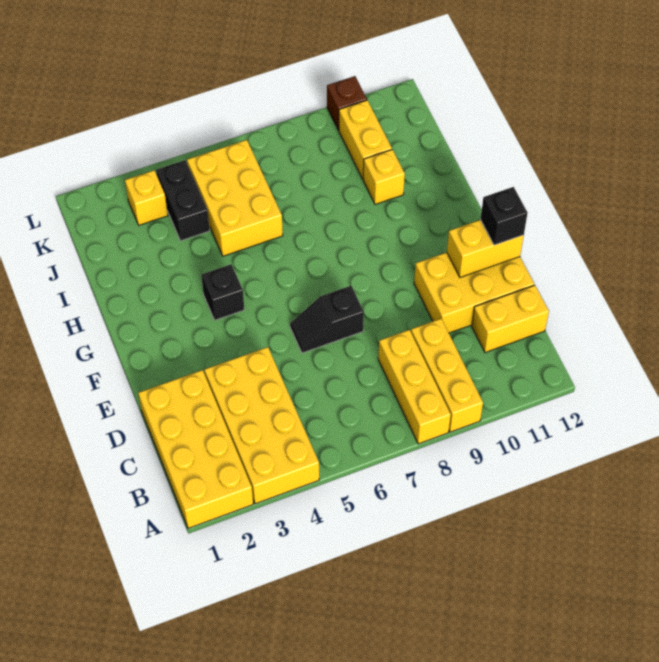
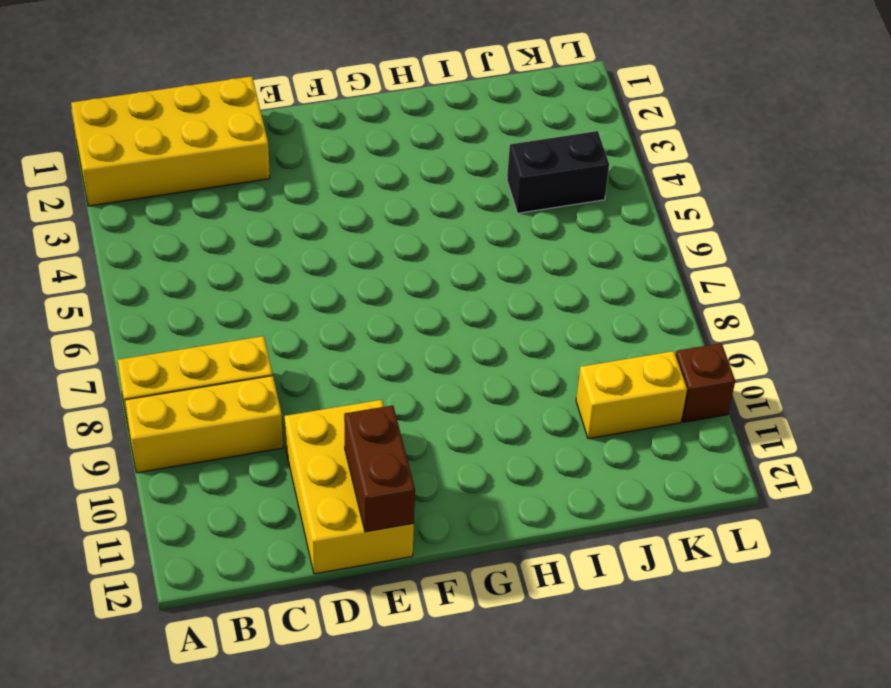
brown 1x2 brick [344,405,415,532] -> yellow 1x2 brick [447,220,524,277]
none -> yellow 2x4 brick [204,347,319,504]
none -> yellow 1x2 brick [472,285,549,353]
none -> black 1x2 slope [290,286,364,353]

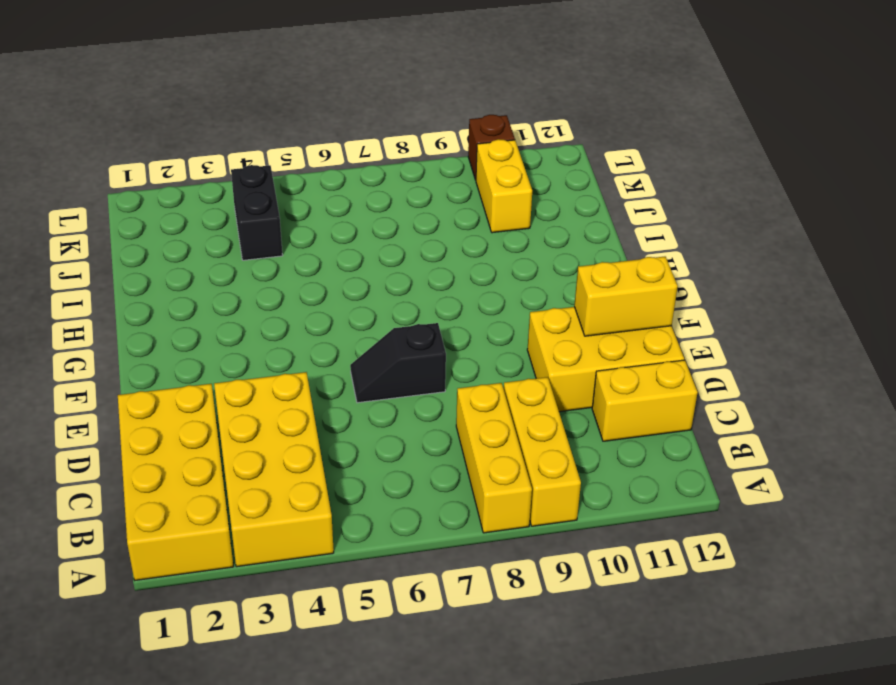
none -> black 1x1 brick [201,264,244,320]
none -> yellow 2x3 brick [187,140,283,256]
none -> yellow 1x1 brick [363,150,405,204]

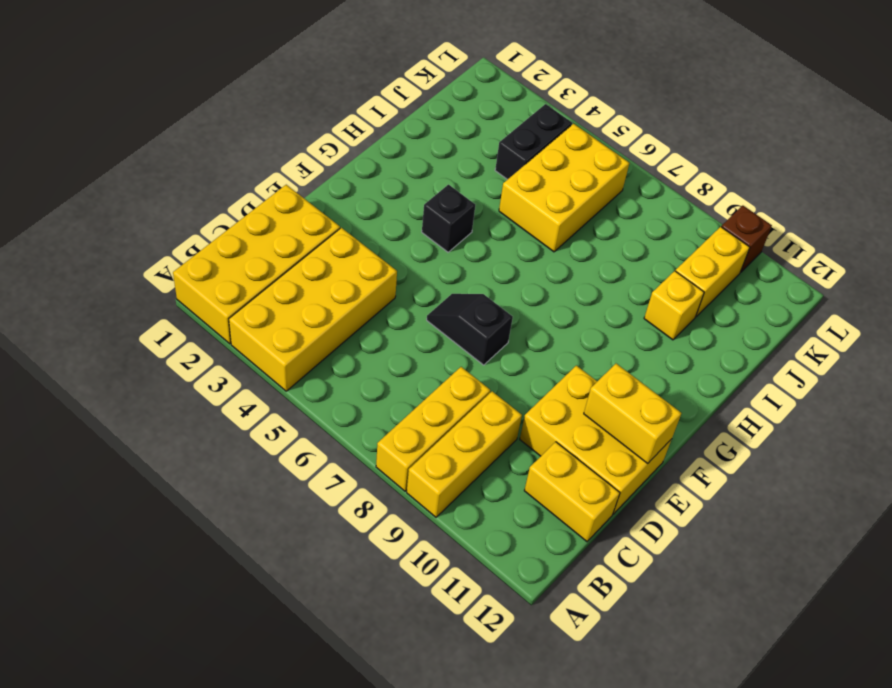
none -> yellow 1x1 brick [125,170,168,225]
none -> black 1x1 brick [480,187,528,245]

